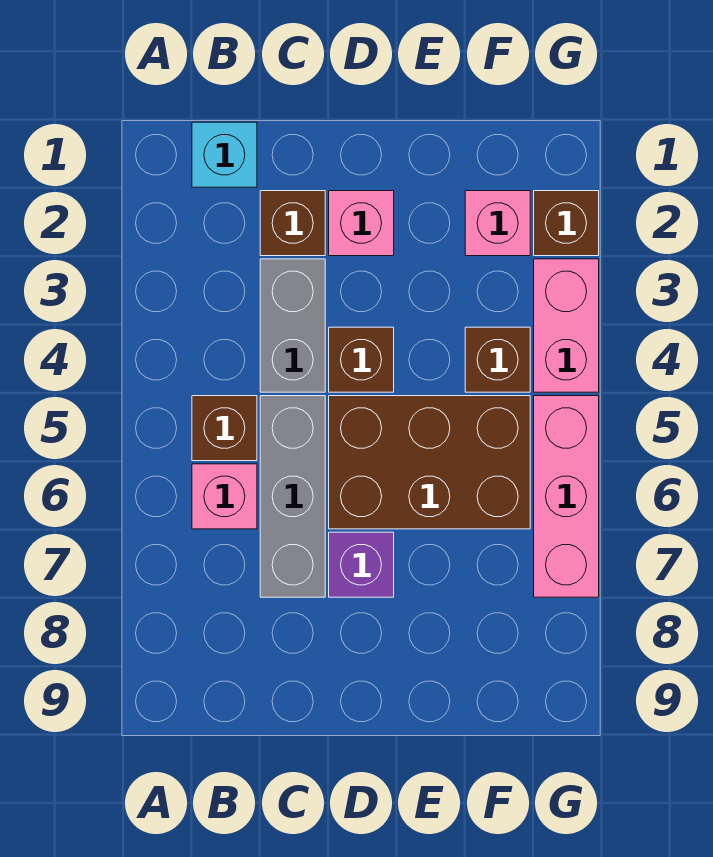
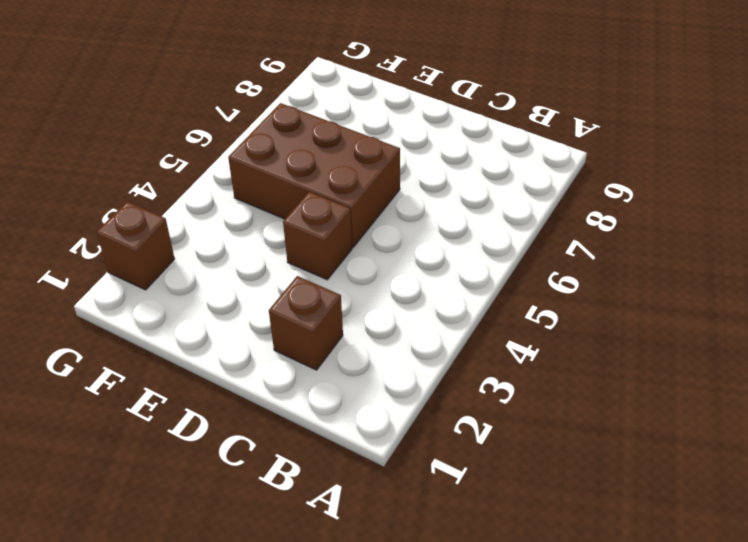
none -> cyan 1x1 brick [192,122,257,187]
none -> brown 1x1 brick [192,396,257,461]
none -> pink 1x1 brick [192,464,257,529]

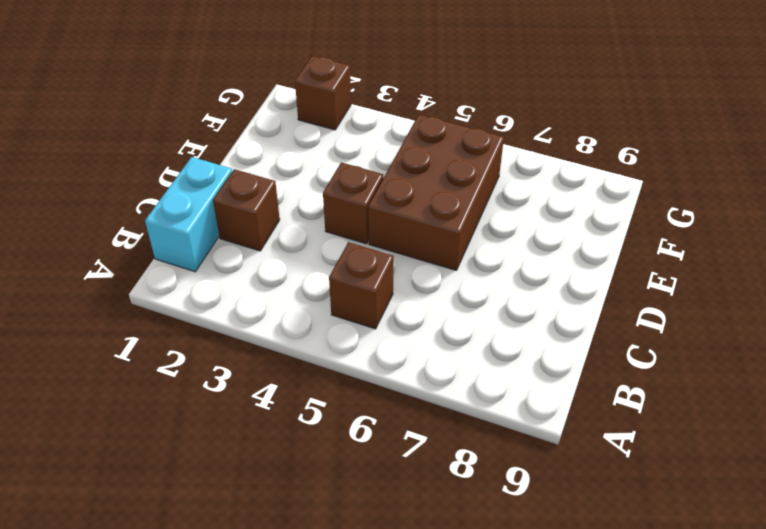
cyan 1x2 brick [145,157,232,272] -> cyan 1x1 brick [192,122,257,187]
none -> pink 1x1 brick [192,464,257,529]
none -> grey 1x2 brick [260,259,325,392]
none -> grey 1x3 brick [260,396,325,597]

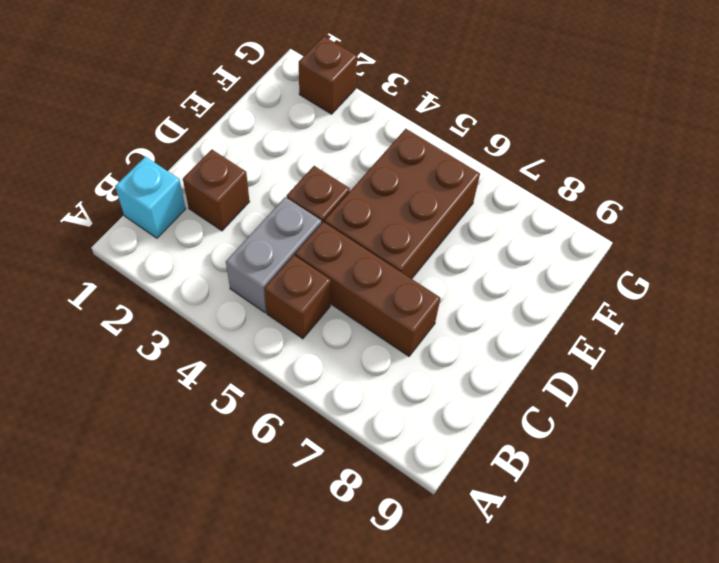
grey 1x2 brick [226,197,321,313] -> grey 1x2 brick turned to [260,259,325,392]
brown 1x3 brick [295,222,441,356] -> grey 1x3 brick [260,396,325,597]
none -> pink 1x1 brick [192,464,257,529]
none -> pink 1x1 brick [329,191,394,256]
none -> purple 1x1 brick [329,532,394,597]

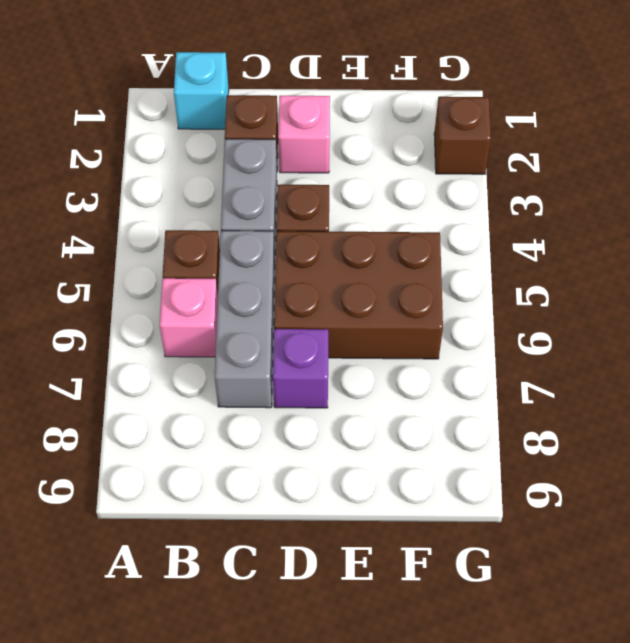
none -> pink 1x1 brick [465,191,530,256]
none -> brown 1x1 brick [465,327,530,392]
none -> pink 1x2 brick [534,259,599,392]

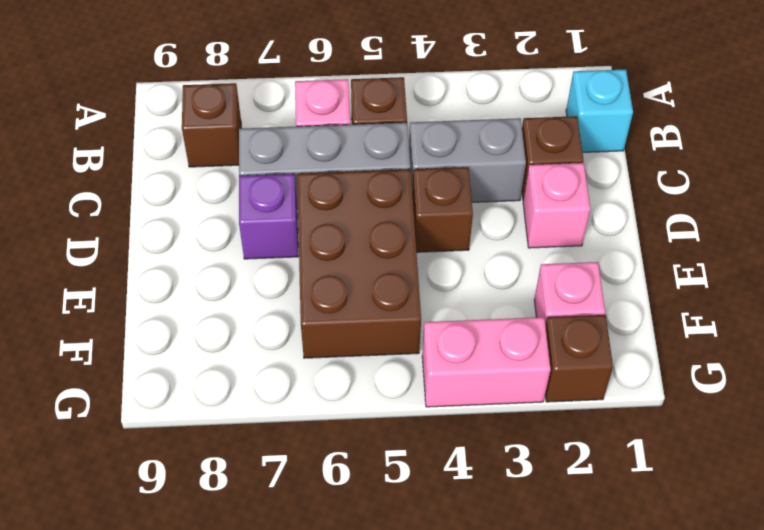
brown 1x1 brick [182,83,241,167] -> brown 1x1 brick moved to [465,327,530,392]
none -> pink 1x3 brick [534,396,599,597]

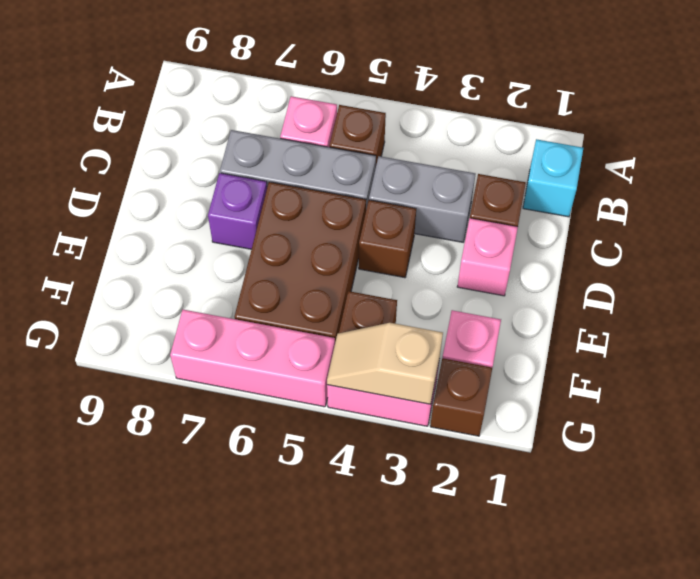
tan 1x2 slope [327,323,443,404] -> none

